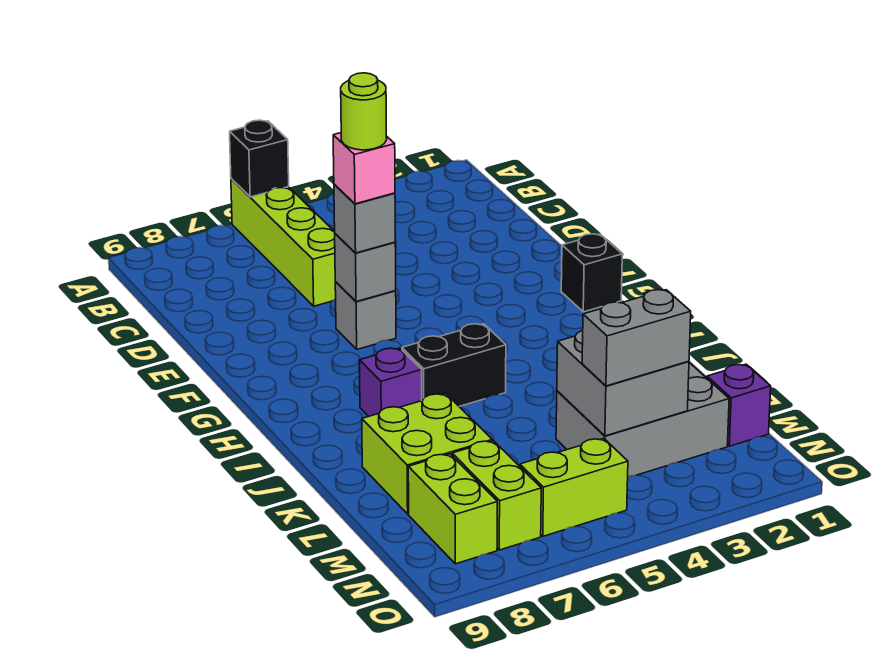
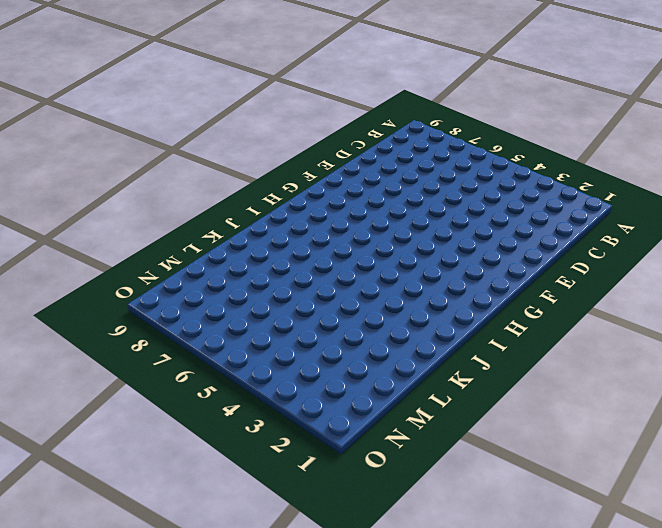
none -> lime 1x4 brick [231,179,336,306]
none -> grey 1x1 brick [335,282,396,349]
none -> black 1x1 brick [561,234,622,312]

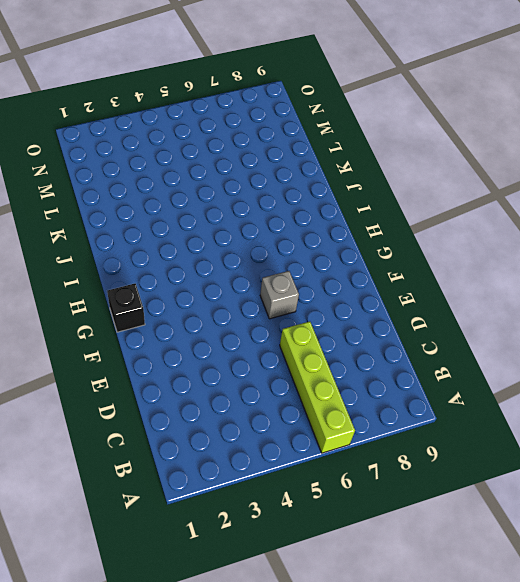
none -> black 1x2 brick [402,324,506,406]
none -> purple 1x1 brick [359,348,422,416]
none -> lime 2x2 brick [362,394,492,514]

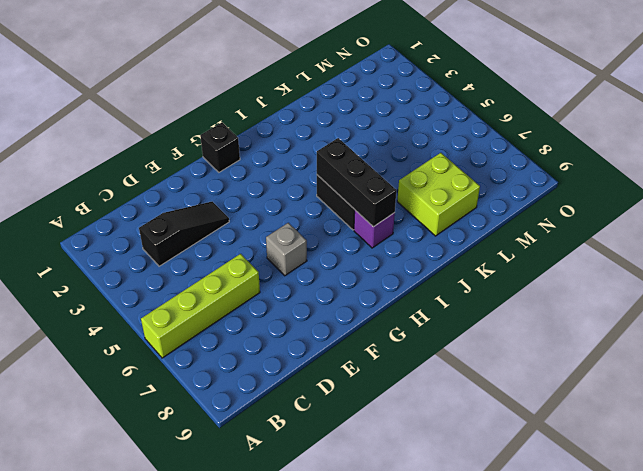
black 1x3 slope [139,202,229,266] -> none
black 1x3 brick [317,138,396,227] -> none
none -> grey 2x3 brick [556,363,729,477]
none -> purple 1x1 brick [707,364,771,446]
none -> lime 1x2 brick [452,441,541,550]

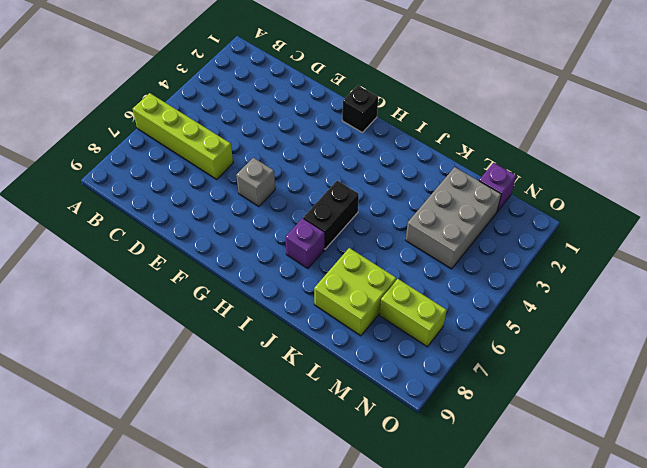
none -> lime 1x2 brick [408,454,497,564]
none -> lime 1x2 brick [520,439,628,536]
none -> black 1x1 brick [230,120,289,197]

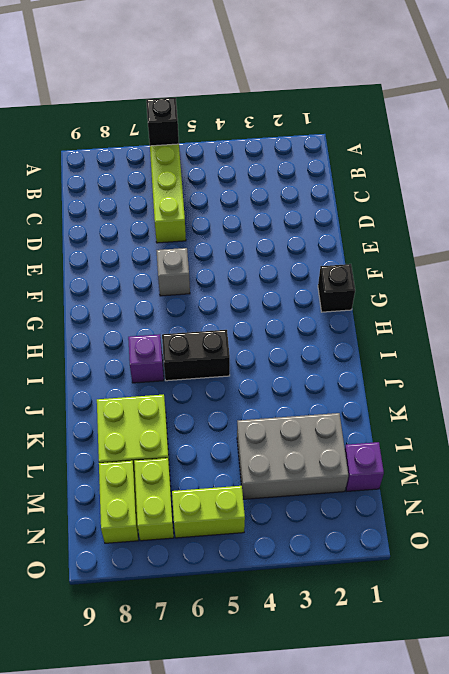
none -> grey 1x1 brick [335,234,396,302]
none -> grey 2x2 brick [557,331,689,436]
none -> grey 1x1 brick [334,184,395,253]

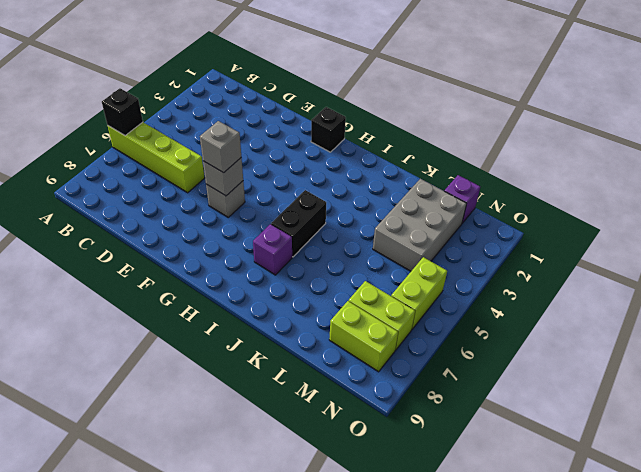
none -> lime 2x2 brick [362,394,492,514]
none -> grey 2x2 brick [557,331,689,436]
none -> grey 1x2 brick [582,290,691,386]

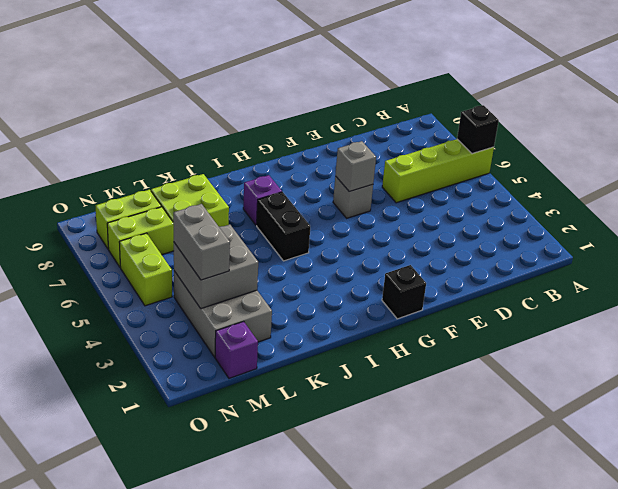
none -> grey 1x1 brick [334,184,395,253]
none -> pink 1x1 brick [333,133,395,204]
none -> lime 1x1 round brick [341,73,387,150]

